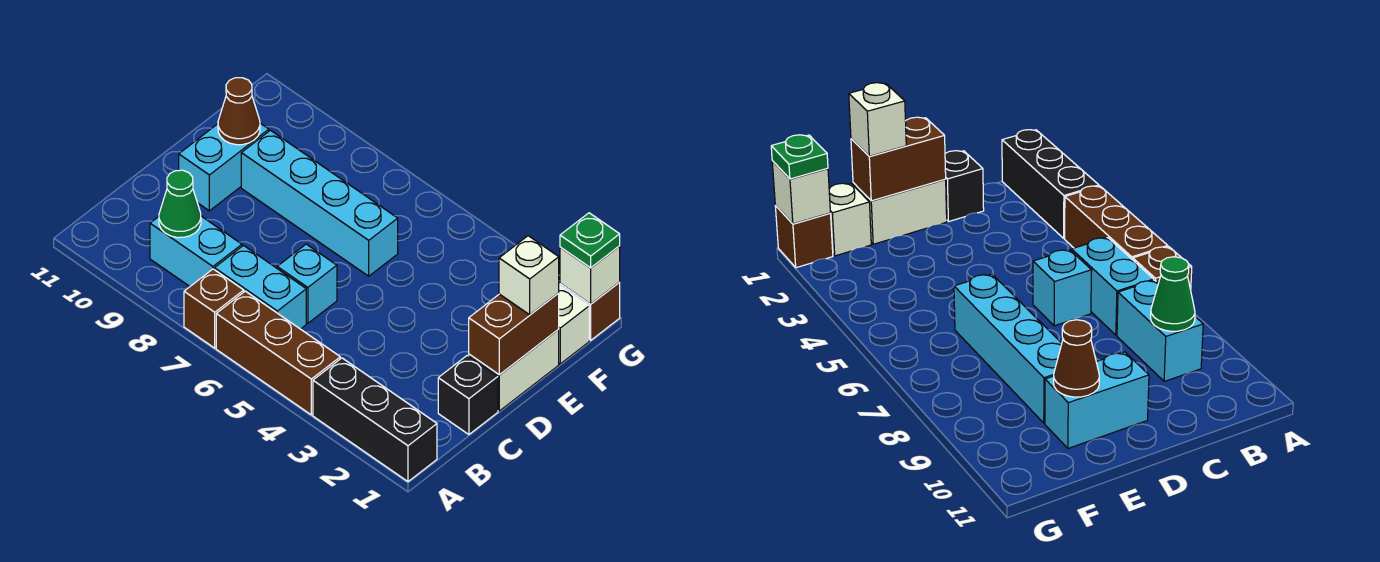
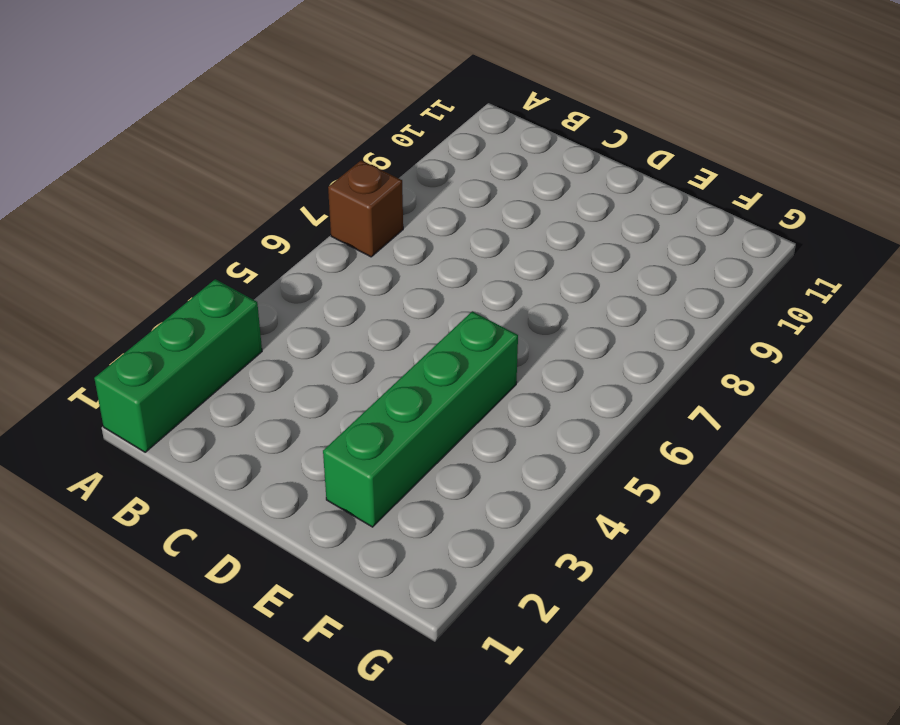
green 1x3 brick [94,279,262,452] -> black 1x3 brick [313,358,437,482]
green 1x4 brick [323,311,518,527] -> none
none -> brown 1x3 brick [216,291,340,415]
none -> cyan 1x2 brick [215,246,306,329]
none -> cyan 1x2 brick [150,216,242,286]

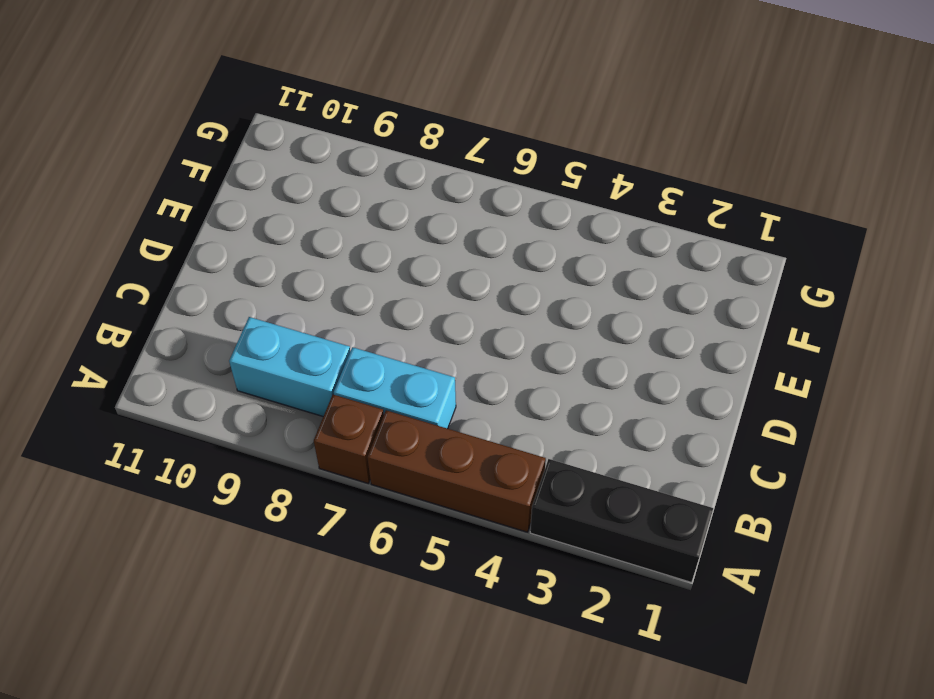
none -> black 1x1 brick [438,355,498,434]
none -> cyan 1x1 brick [277,244,337,323]
none -> white 1x2 brick [469,329,559,411]

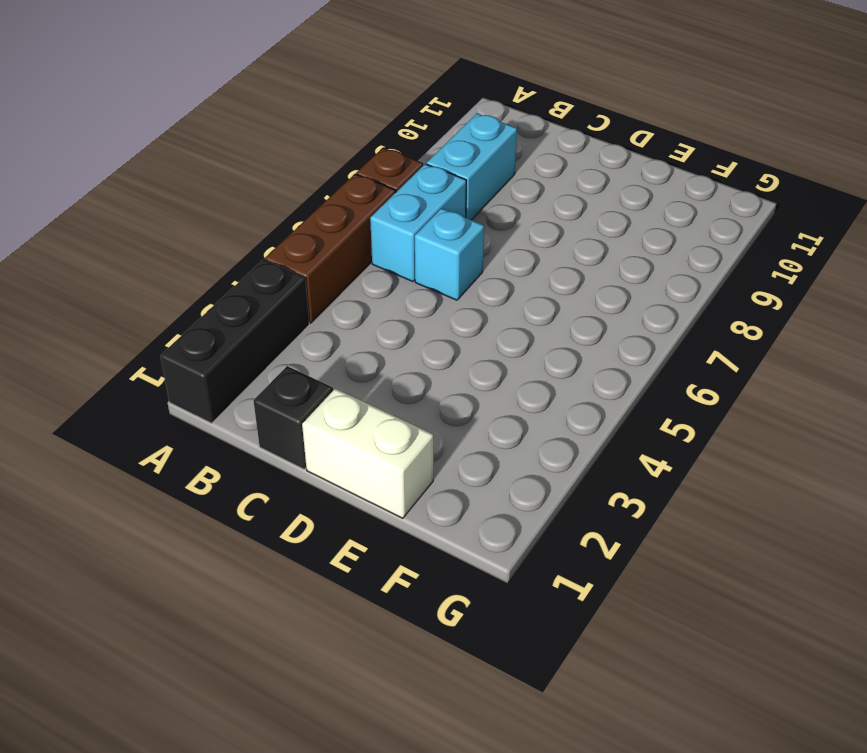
none -> cyan 1x2 brick [179,123,269,211]
none -> cyan 1x4 brick [241,130,398,276]
none -> white 1x1 brick [559,285,589,364]

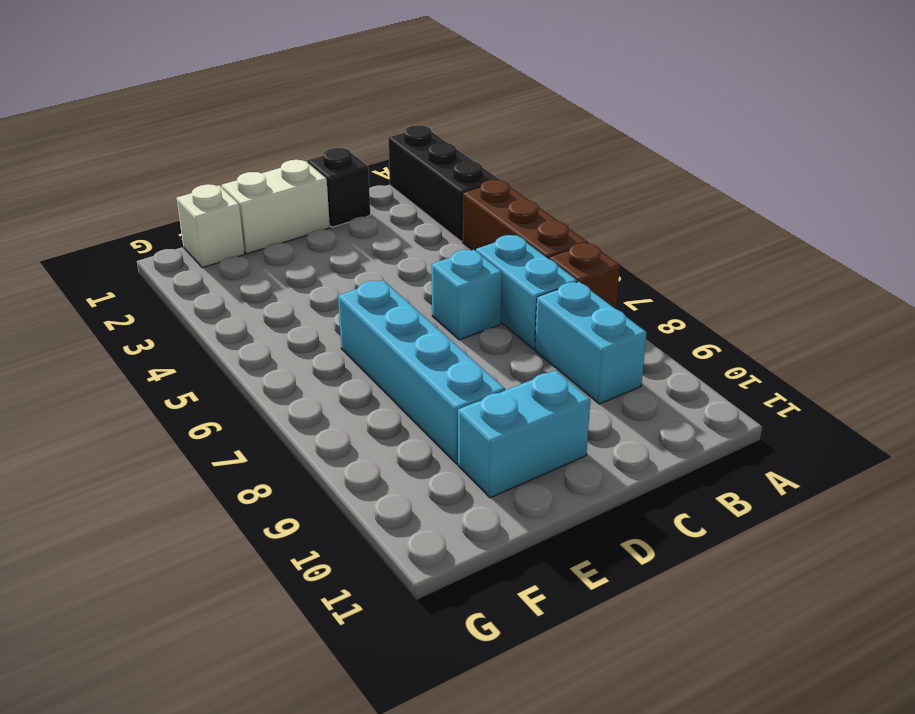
none -> brown 1x1 brick [560,282,620,340]
none -> green 1x1 cone [159,170,201,238]
none -> brown 1x2 brick [469,293,559,375]

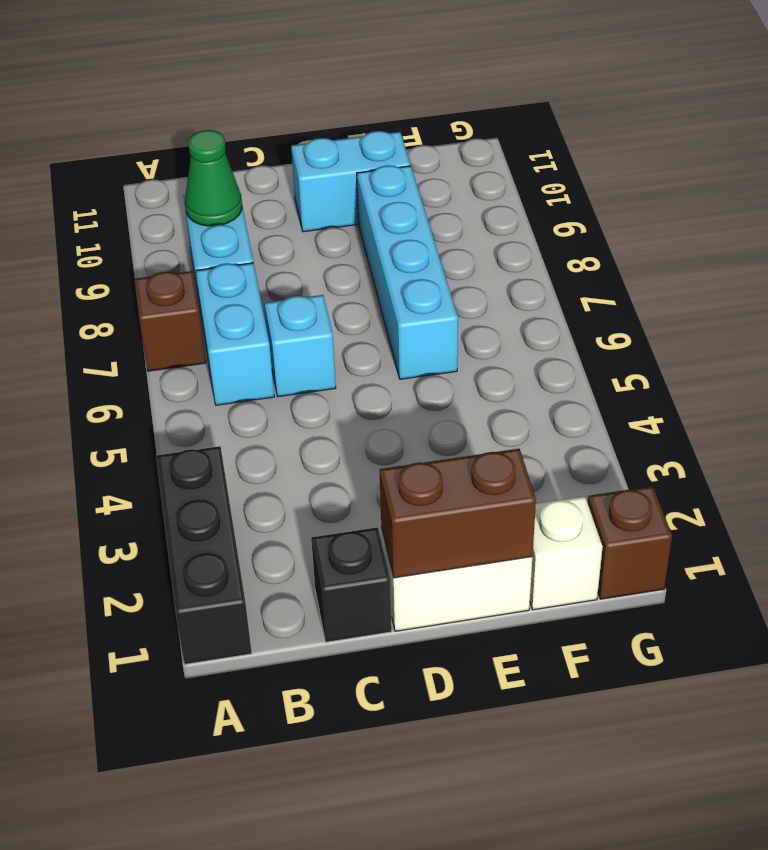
none -> brown 1x3 brick [216,291,340,415]
none -> brown 1x1 cone [218,78,260,145]
none -> white 1x1 brick [560,246,620,304]

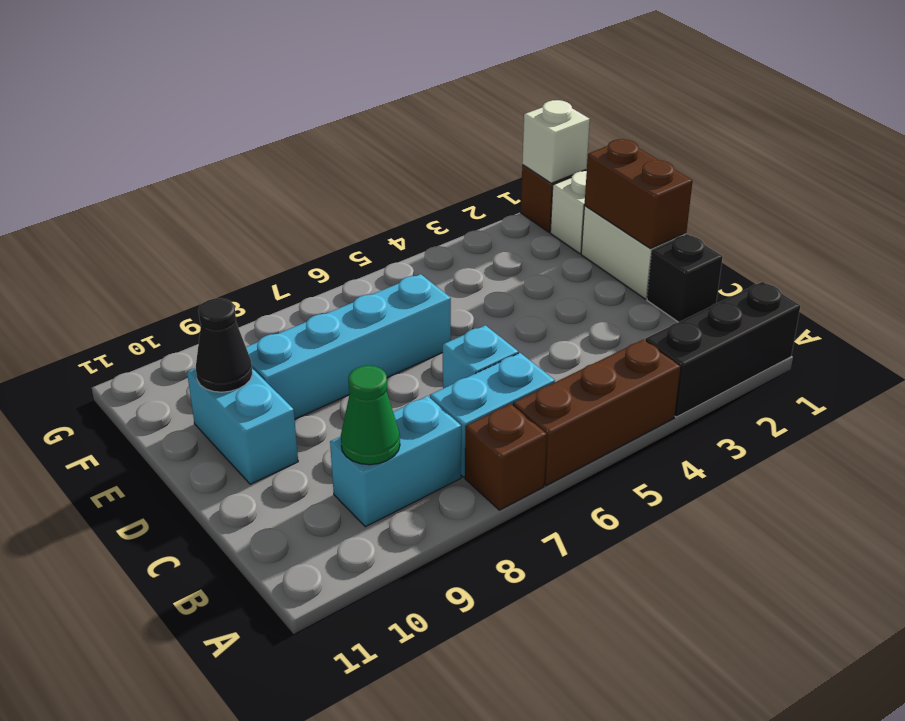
black 1x1 cone [196,298,252,392] -> brown 1x1 cone [218,78,260,145]
none -> white 1x1 brick [499,236,559,315]
none -> green 1x1 plate [560,213,620,268]

